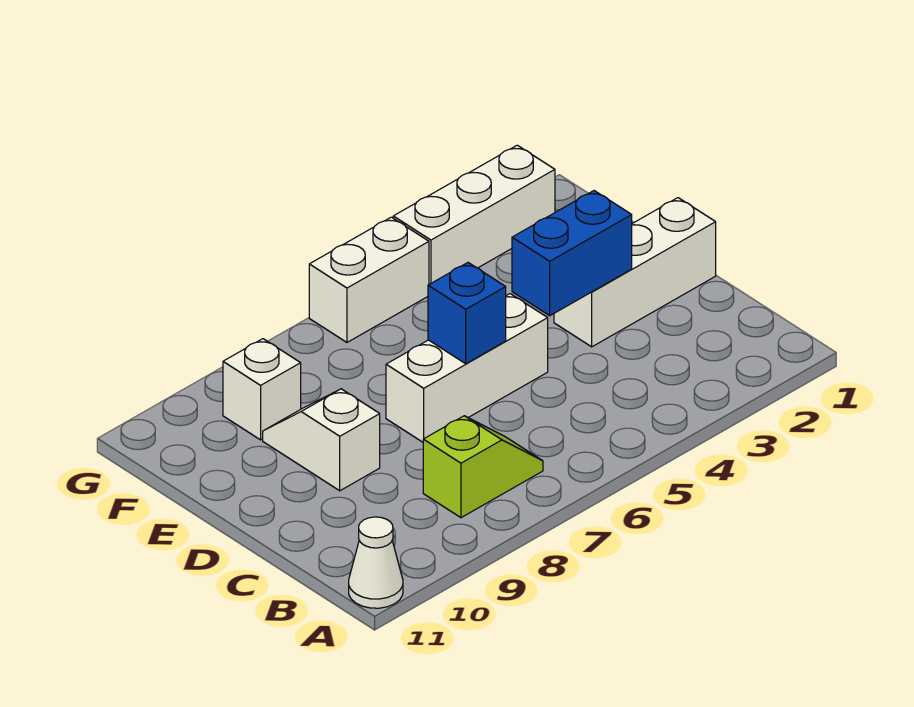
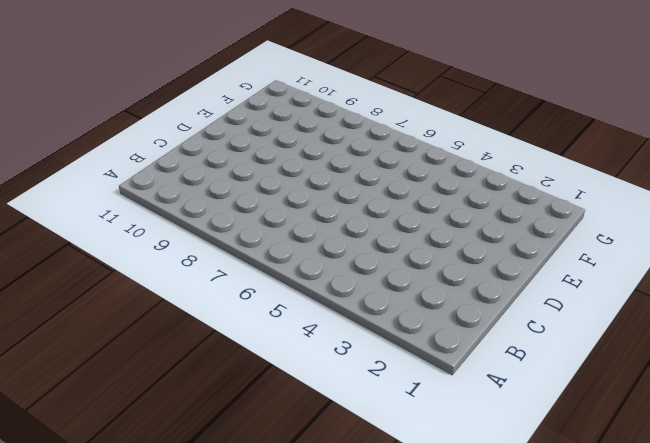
none -> white 1x1 cone [349,517,403,608]
none -> lime 1x2 slope [423,416,543,518]

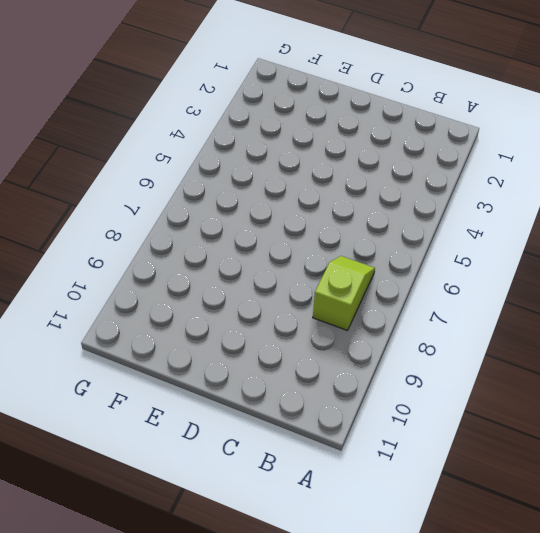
none -> white 1x1 cone [349,517,403,608]
none -> white 1x3 brick [554,198,716,347]

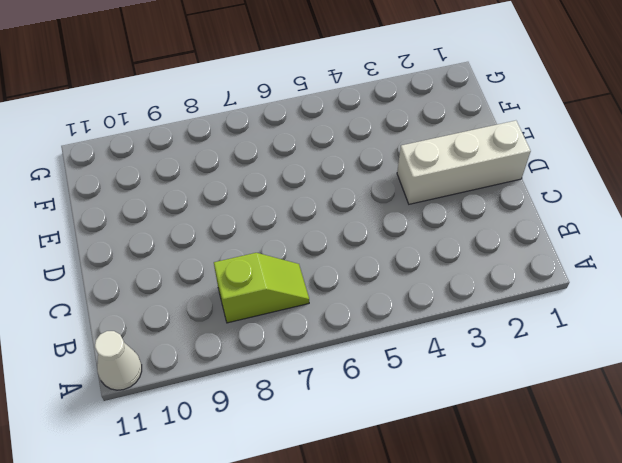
none -> white 1x3 brick [386,294,548,442]
none -> white 1x2 slope [263,389,380,491]

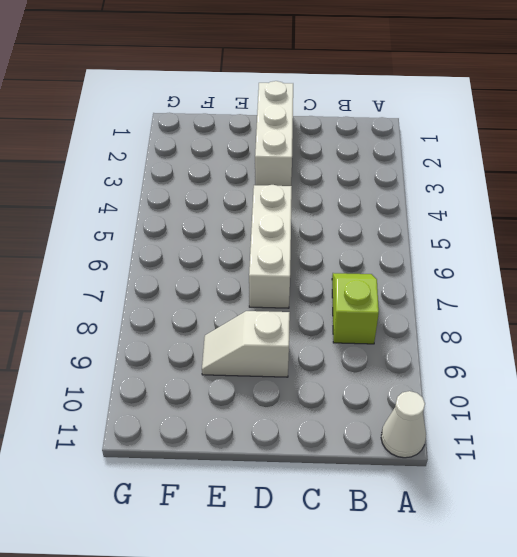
none -> white 1x1 brick [223,339,301,440]
none -> white 1x3 brick [393,145,555,284]

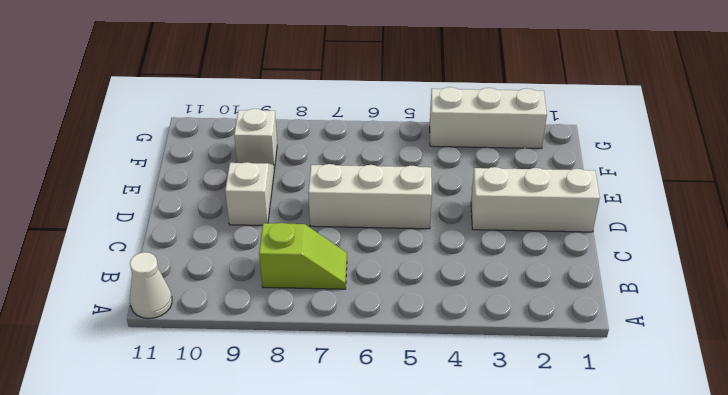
none -> white 1x2 brick [309,217,429,342]
none -> blue 1x2 brick [512,191,632,316]

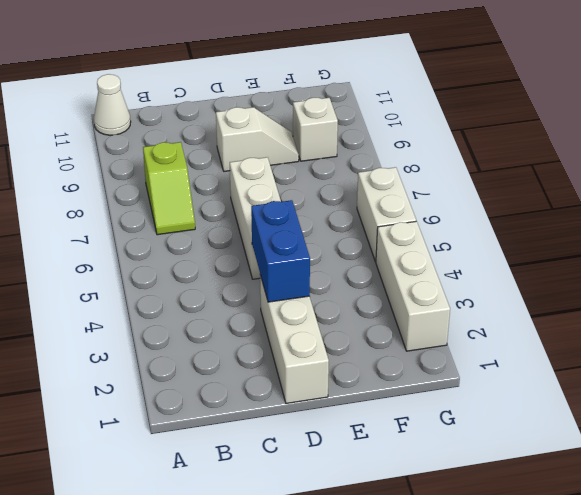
none -> blue 1x1 brick [428,263,506,364]

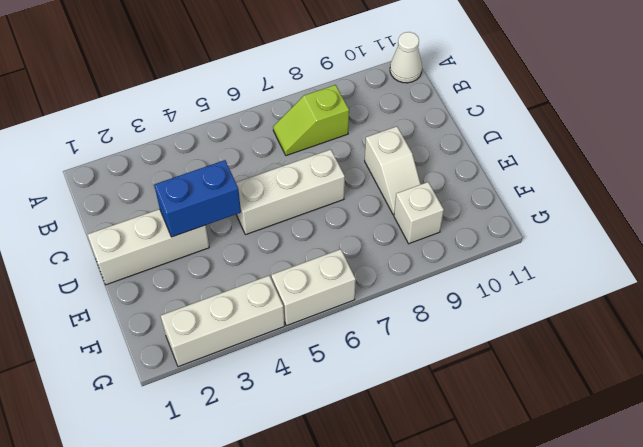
none -> blue 1x1 brick [428,263,506,364]

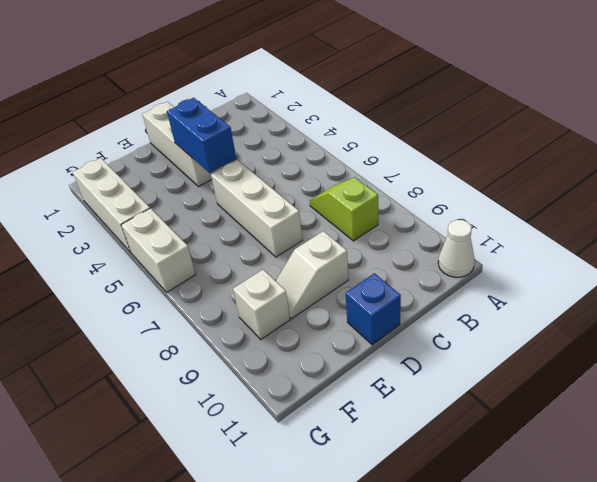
blue 1x1 brick [346,273,401,345] -> blue 1x1 brick moved to [428,263,506,364]

